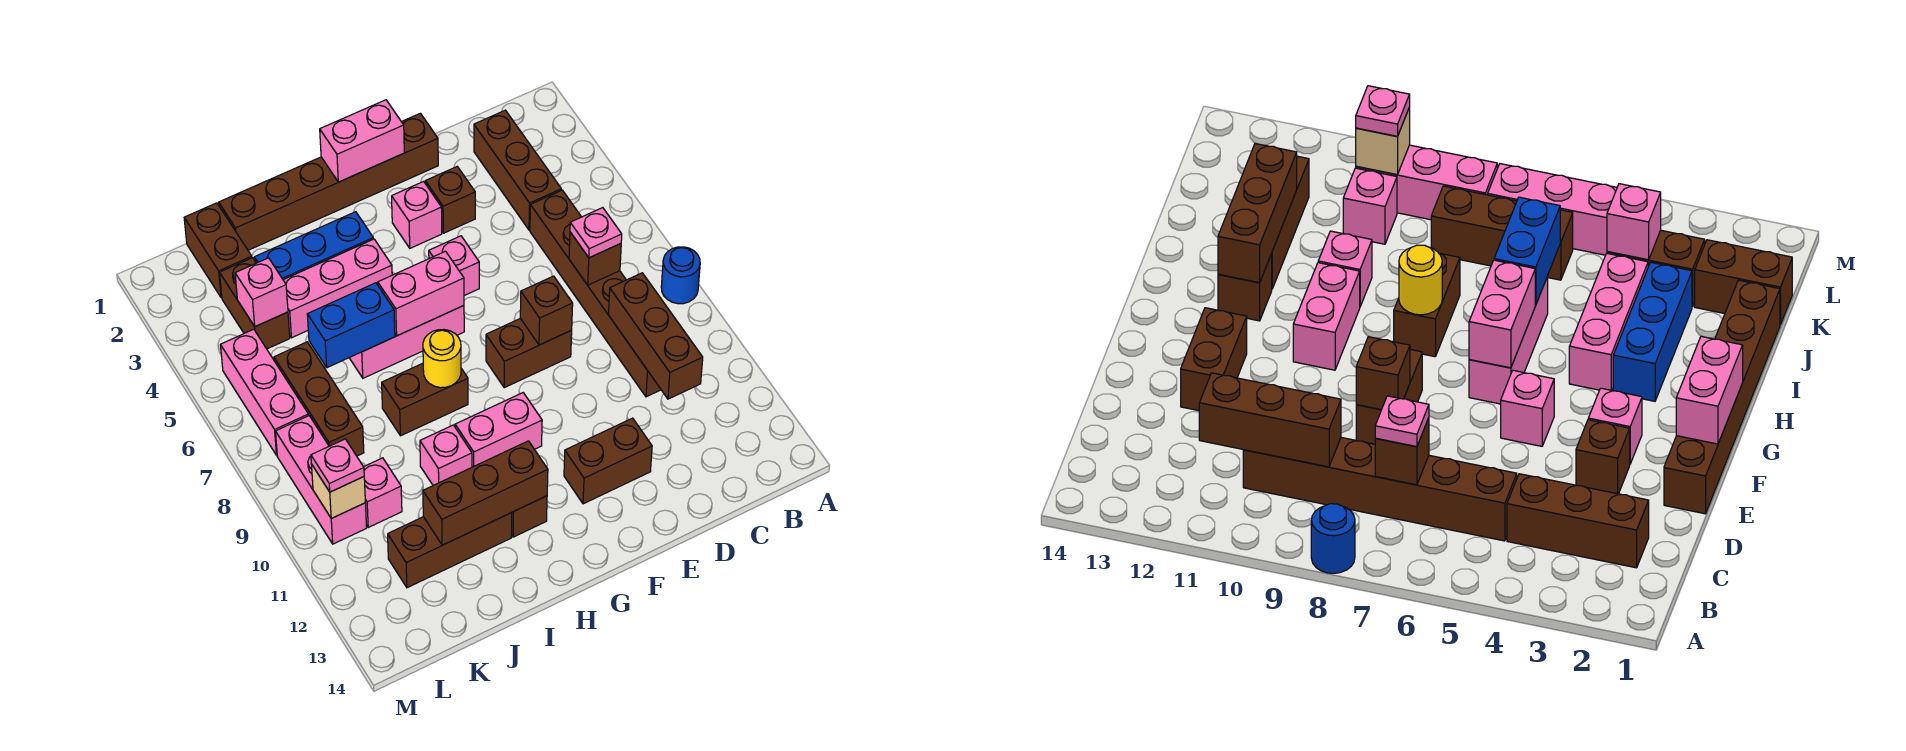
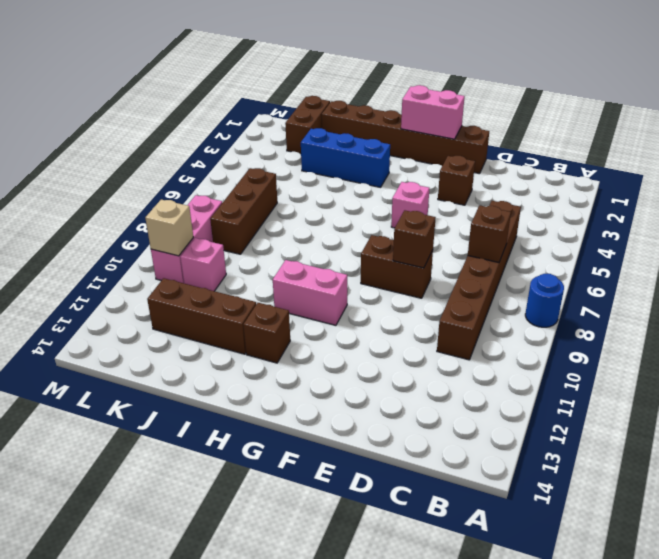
none -> brown 1x3 brick [474,110,561,230]
none -> brown 1x2 brick [564,418,652,504]
none -> pink 1x1 brick [392,181,442,248]
none -> pink 1x3 brick [349,306,464,378]

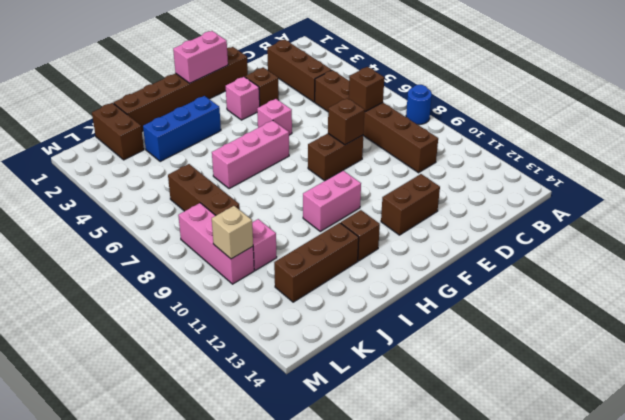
none -> pink 1x3 brick [283,239,392,338]
none -> brown 1x2 brick [382,363,468,436]
none -> pink 1x1 brick [420,425,472,485]
none -> brown 1x2 brick [220,258,290,349]

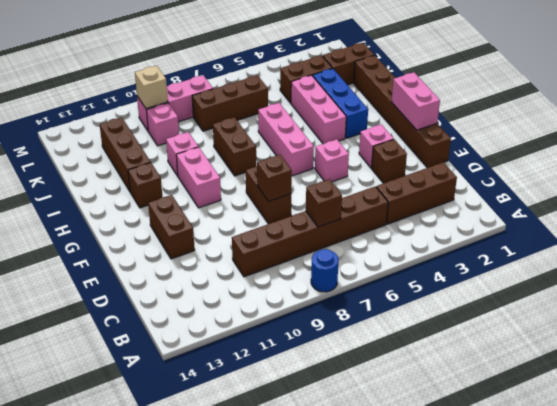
none -> pink 1x3 brick [221,329,309,455]
none -> brown 1x3 brick [608,273,703,399]
none -> pink 1x2 brick [378,251,464,336]
none -> yellow 1x1 round brick [423,330,461,388]

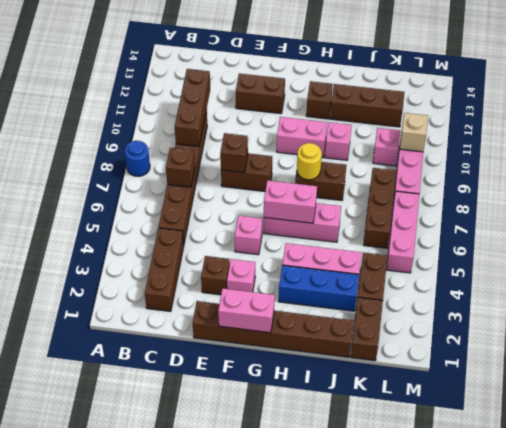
none -> brown 1x3 brick [423,441,548,545]
none -> blue 1x2 brick [307,283,395,368]
none -> pink 1x1 brick [235,258,288,327]
none -> pink 1x1 plate [570,208,622,258]

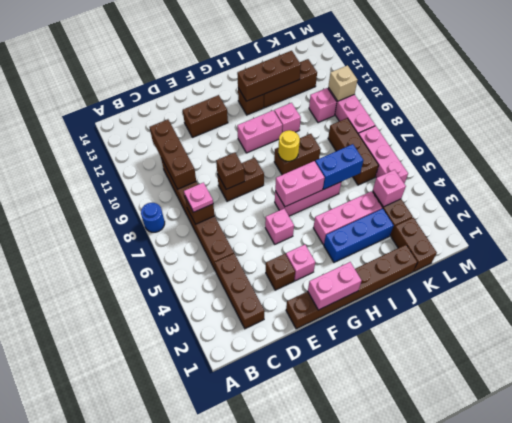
none -> pink 1x1 plate [311,439,364,492]

